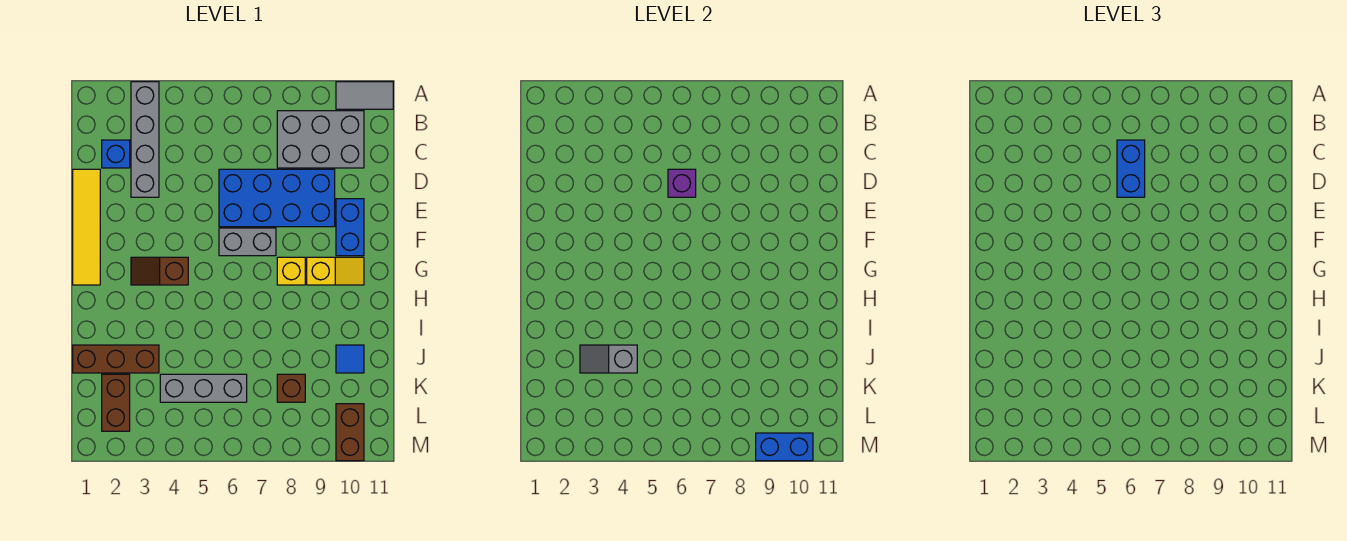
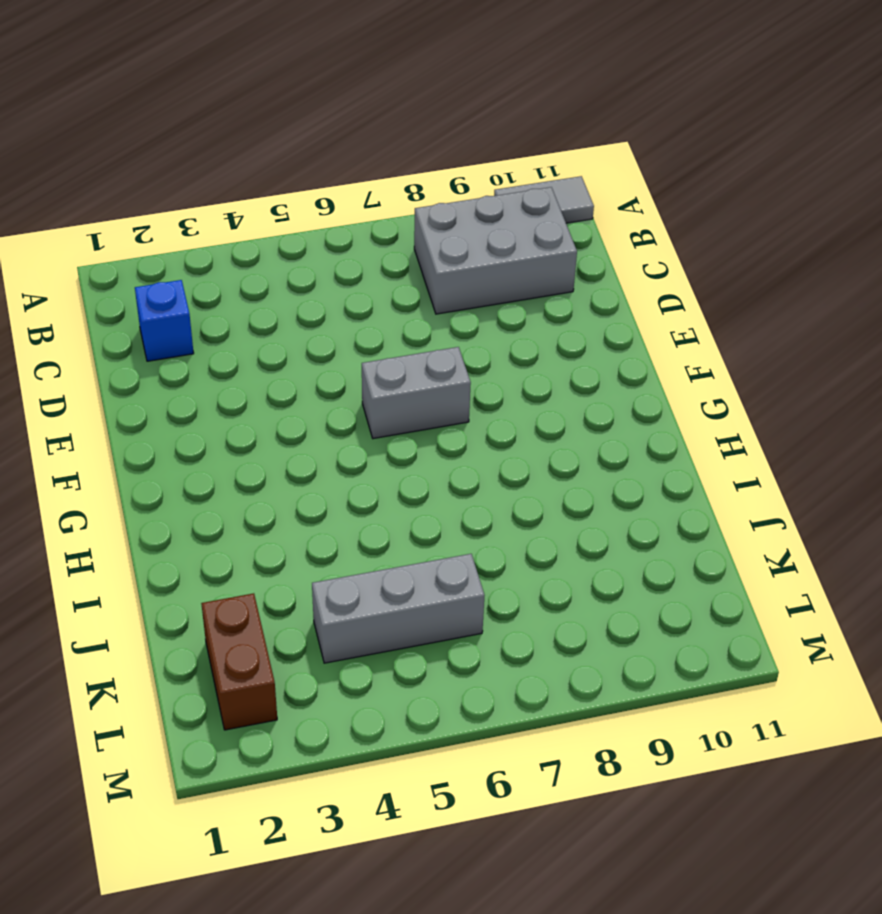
none -> grey 1x4 brick [131,82,159,197]
none -> yellow 1x4 tile [73,169,100,285]
none -> blue 2x4 brick [219,169,335,227]

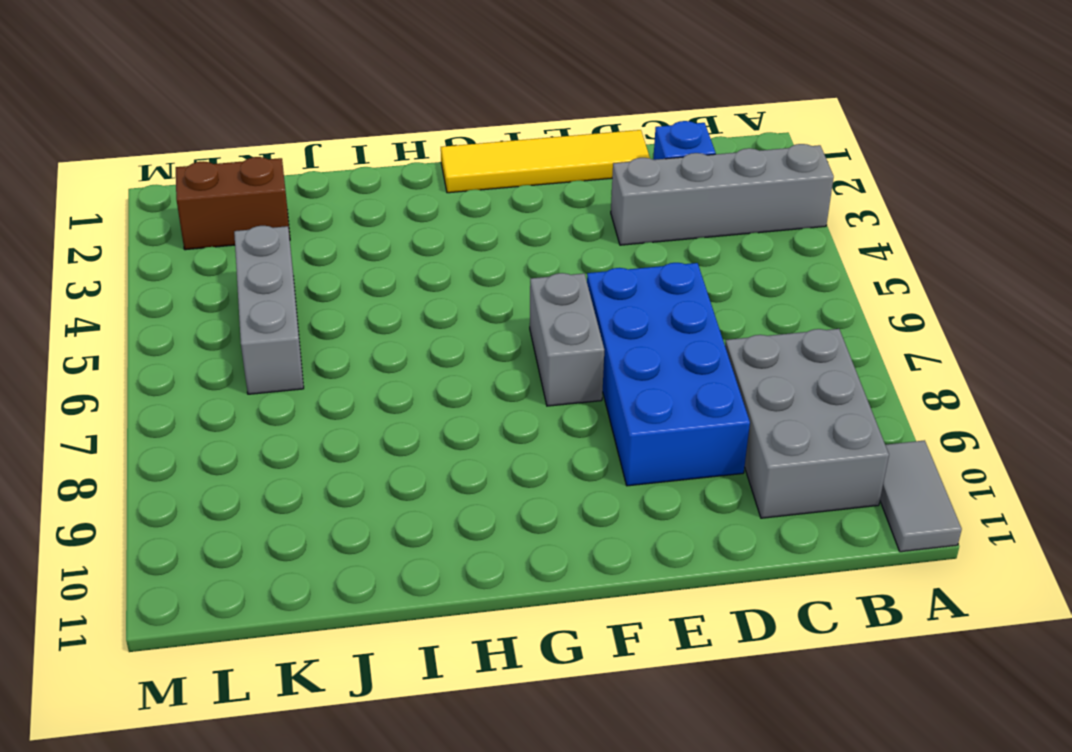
none -> blue 1x2 brick [336,199,364,256]
none -> brown 1x2 slope [131,257,188,285]
none -> yellow 1x1 brick [277,257,305,285]

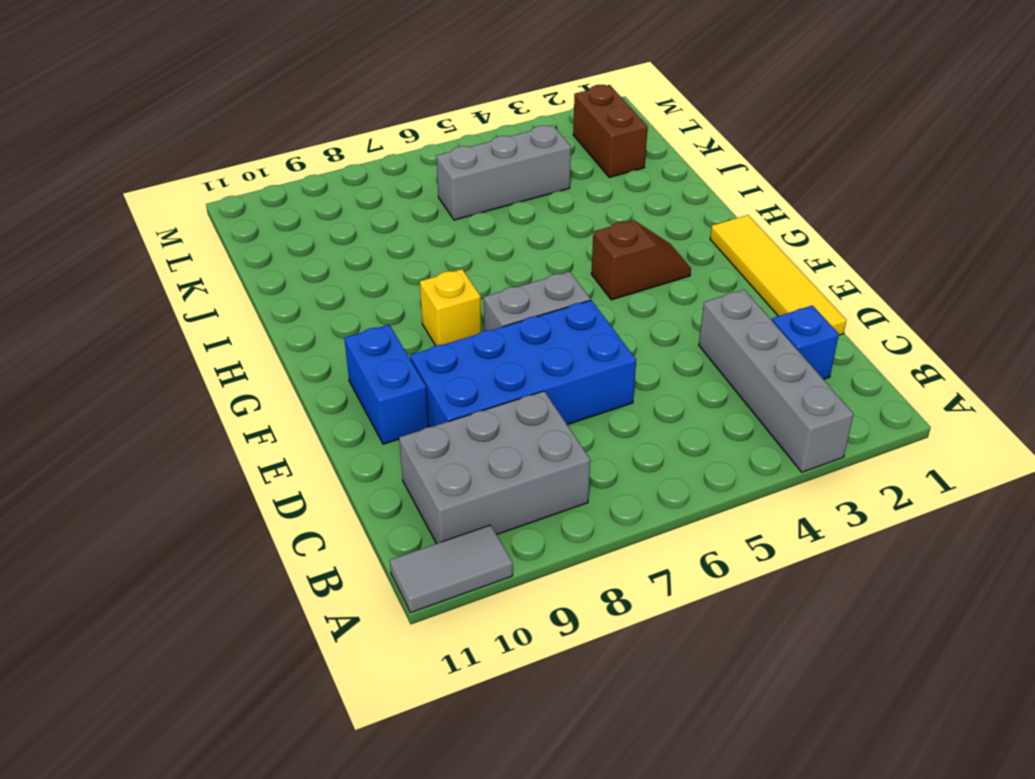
none -> yellow 1x2 slope [307,257,364,285]
none -> brown 1x3 brick [73,345,159,373]
none -> blue 1x1 tile [336,345,364,373]

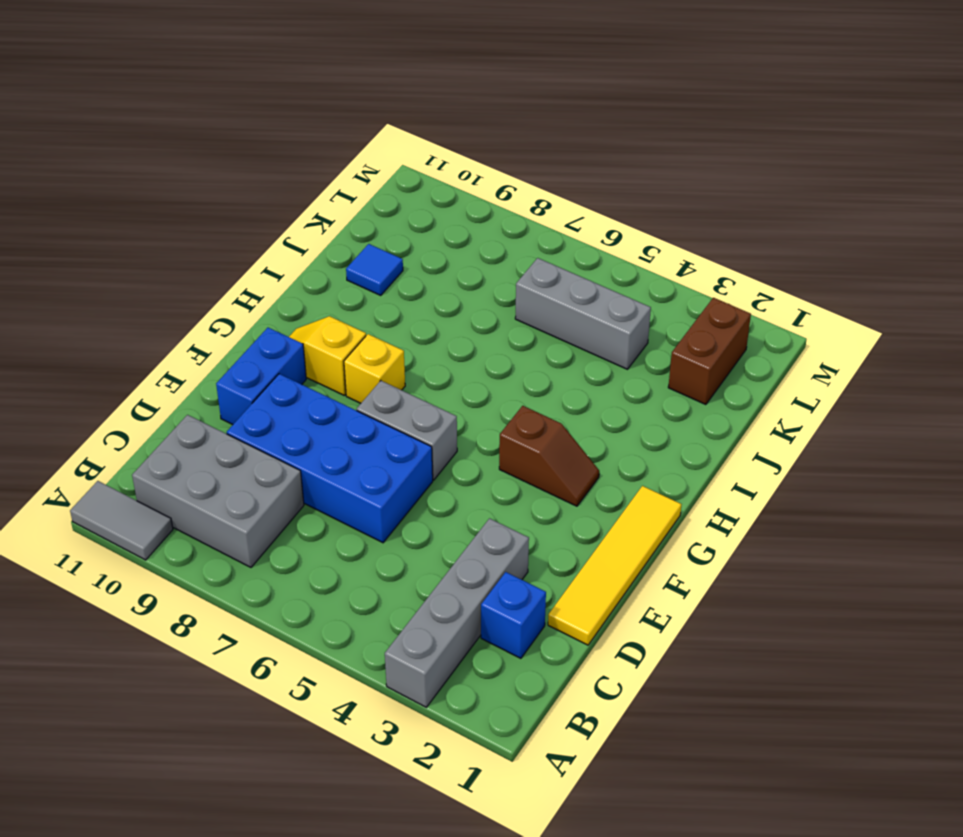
none -> brown 1x3 brick [73,345,159,373]
none -> brown 1x1 brick [277,374,305,402]
none -> brown 1x2 brick [336,404,364,461]

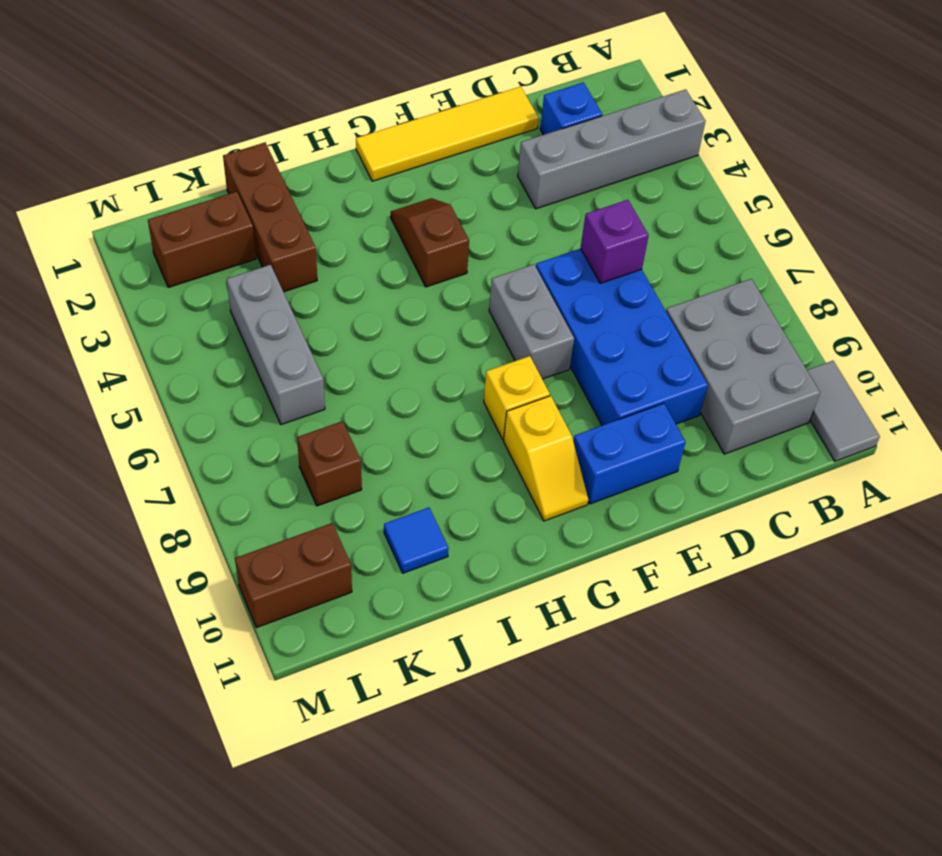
none -> grey 1x2 slope [580,345,637,373]
none -> blue 1x2 brick [756,433,813,461]
none -> blue 1x2 brick [1117,140,1145,197]

